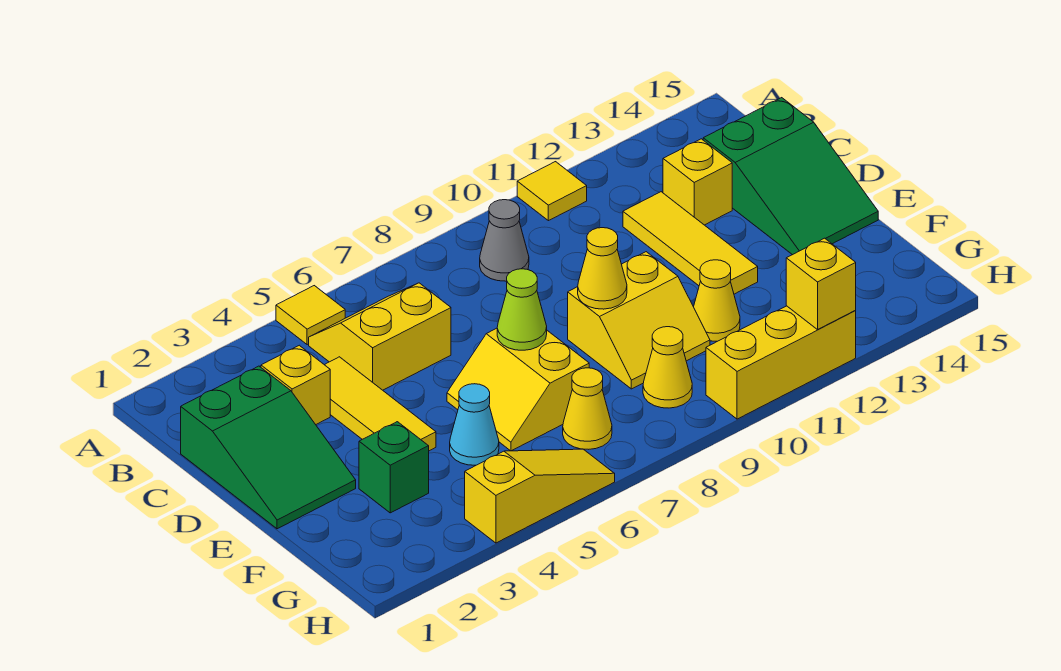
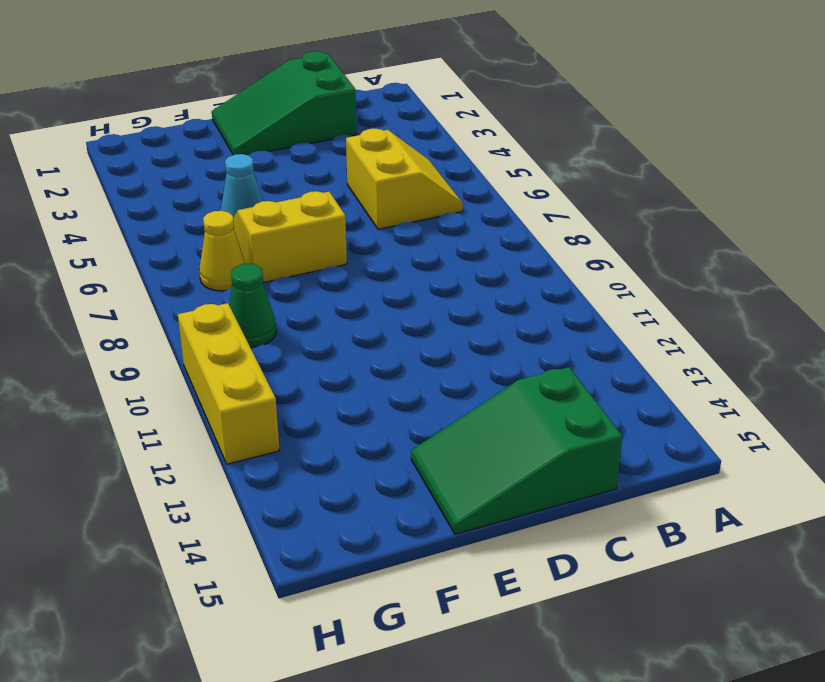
green 1x1 cone [229,264,277,347] -> yellow 1x1 cone [643,327,692,408]
none -> yellow 1x1 tile [276,286,345,345]
none -> yellow 1x1 tile [517,162,587,221]
none -> grey 1x1 cone [480,200,529,281]

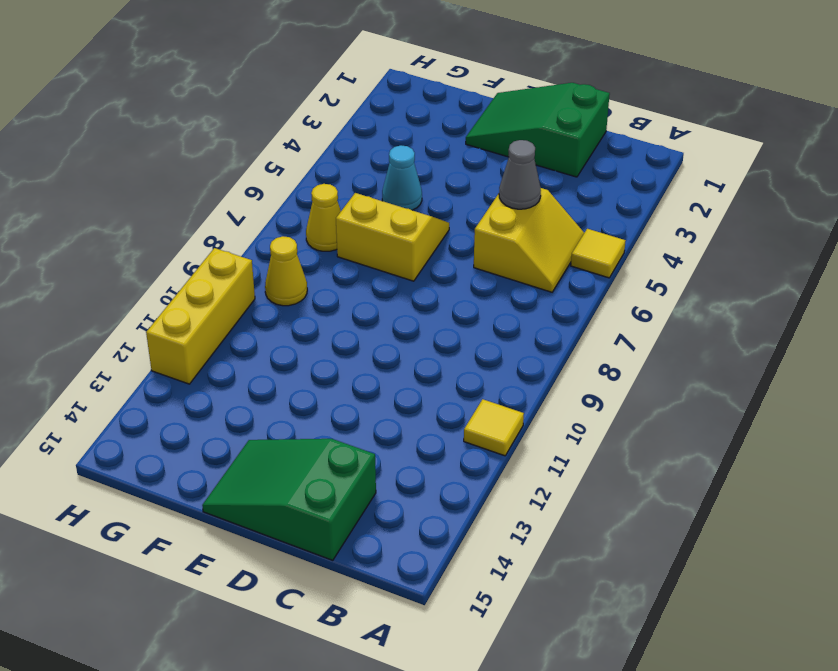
grey 1x1 cone [499,140,541,209] -> grey 1x1 cone moved to [480,200,529,281]
none -> yellow 1x1 brick [261,345,330,425]
none -> yellow 1x3 tile [325,357,436,451]
none -> yellow 1x3 tile [623,192,758,294]

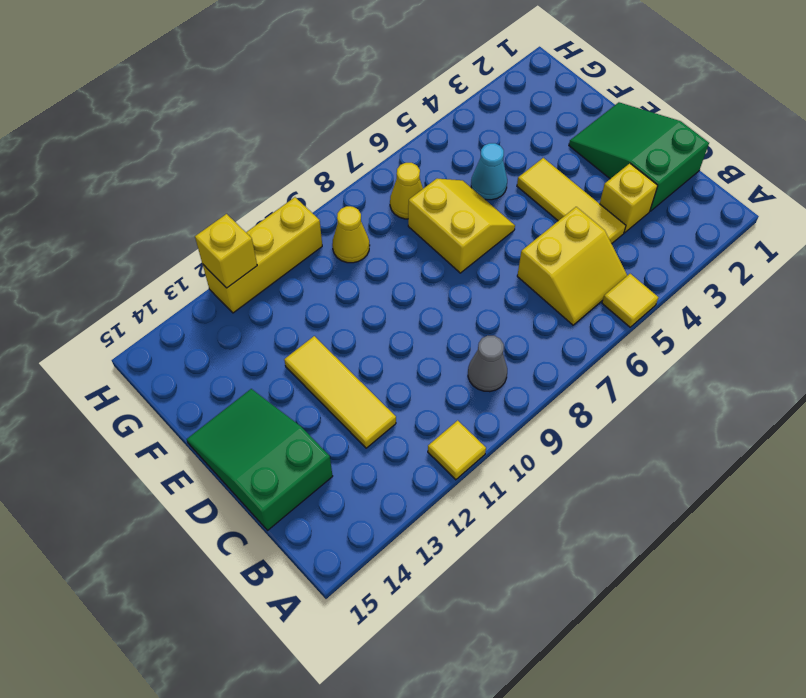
none -> yellow 1x1 brick [663,139,732,225]
none -> yellow 2x2 slope [568,252,710,389]
none -> green 1x1 brick [359,422,429,513]

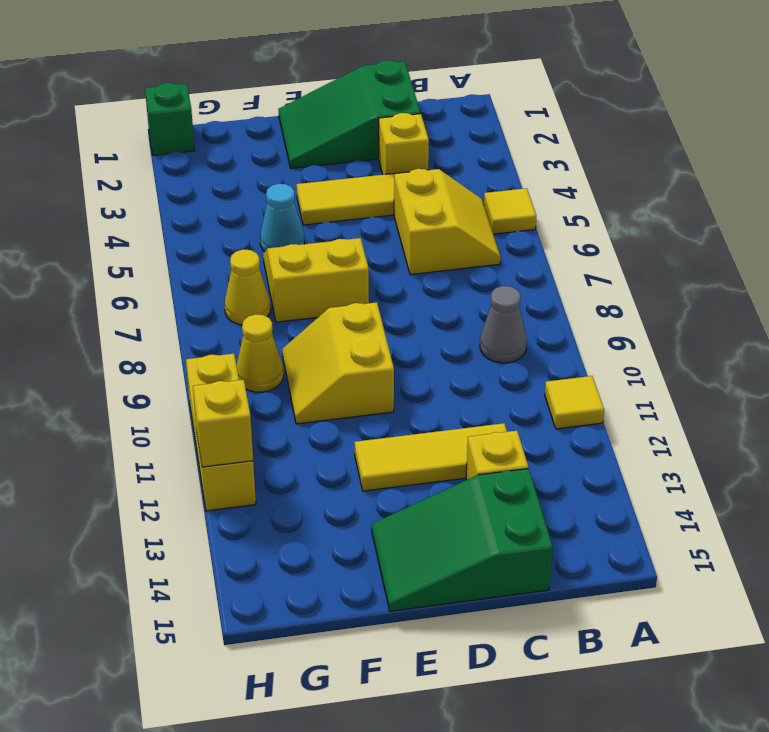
green 1x1 brick [145,83,195,155] -> green 1x1 brick moved to [359,422,429,513]
none -> yellow 1x1 cone [694,260,740,341]
none -> yellow 1x3 slope [465,449,615,543]
none -> lime 1x1 cone [497,269,547,350]

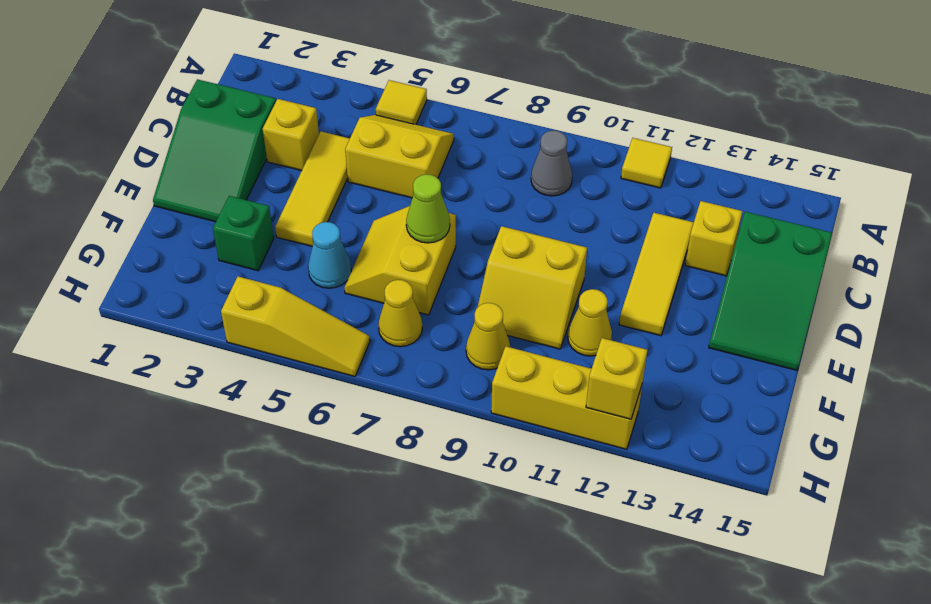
none -> yellow 1x1 cone [578,228,627,309]

